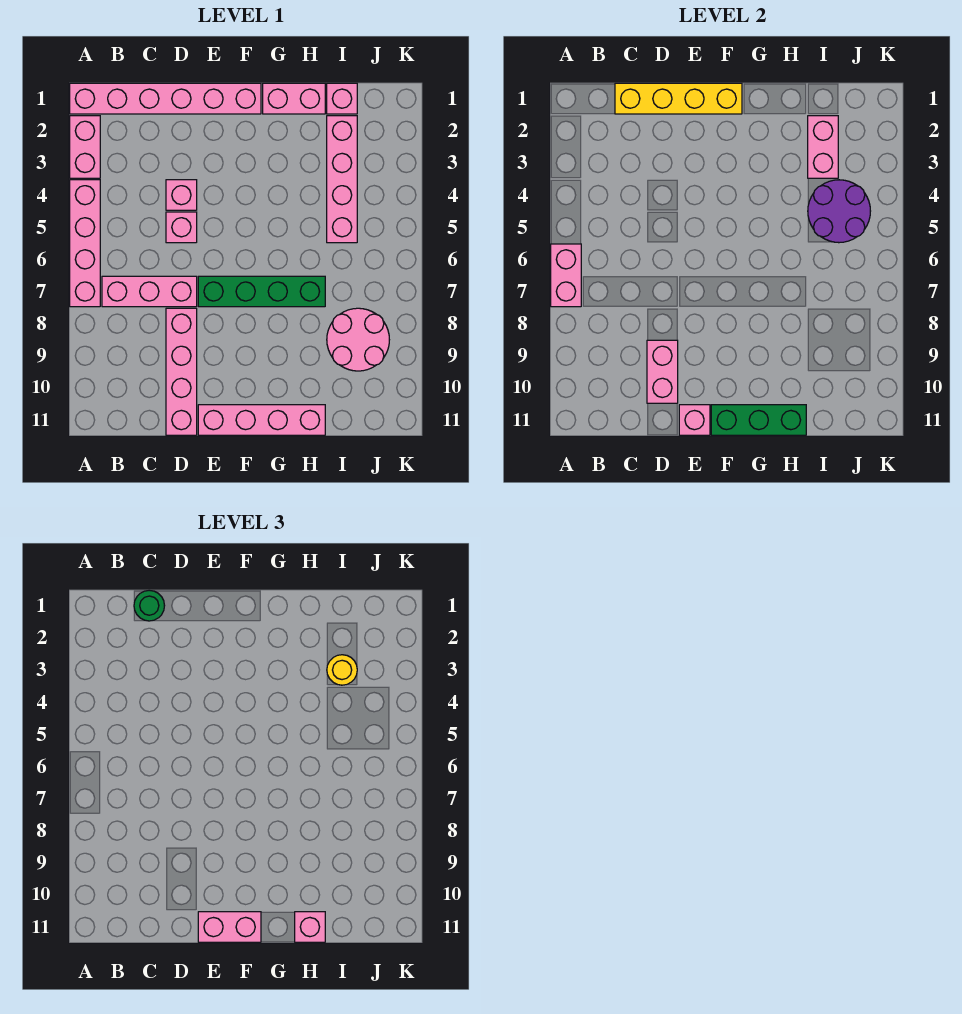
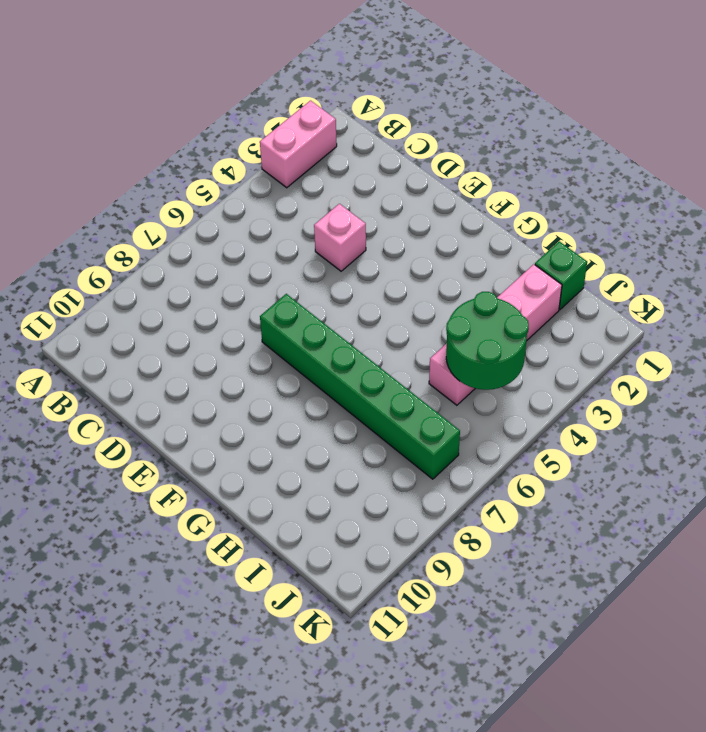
green 1x6 brick [260,294,460,479] -> green 1x4 brick [198,276,325,307]
green 1x1 brick [535,241,587,310] -> pink 1x1 brick [327,83,357,114]
green 2x2 round brick [446,292,529,390] -> purple 2x2 round brick [808,180,870,243]
none -> pink 1x6 brick [70,83,261,114]
none -> pink 1x4 brick [70,180,100,307]
none -> pink 1x3 brick [102,276,197,307]

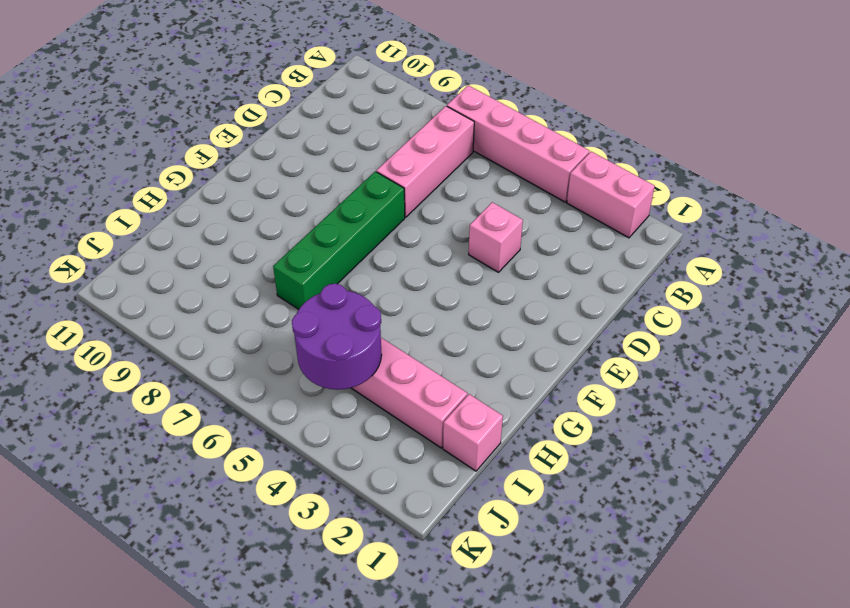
none -> pink 1x6 brick [70,83,261,114]
none -> pink 1x1 brick [166,212,197,243]
none -> pink 1x4 brick [166,308,197,435]

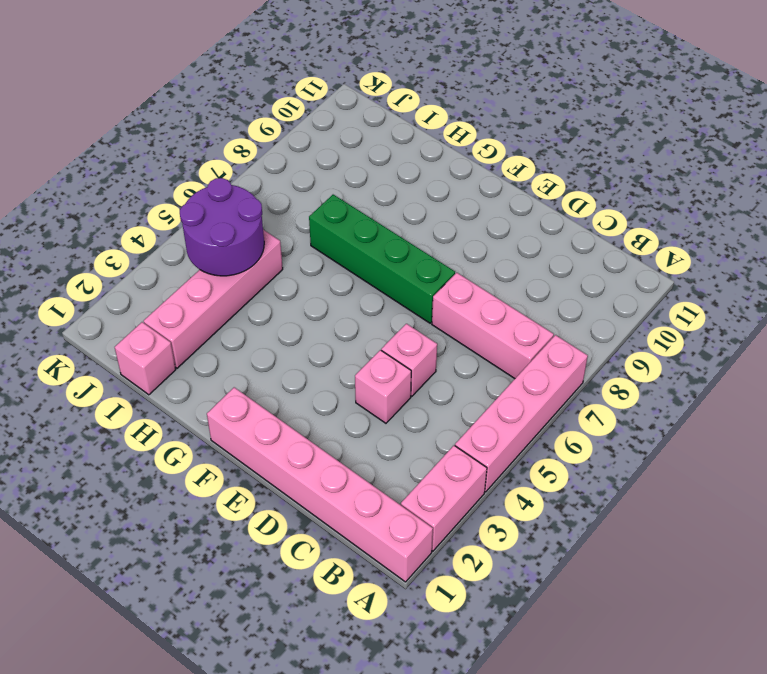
none -> pink 1x4 brick [166,308,197,435]
none -> pink 1x4 brick [198,405,325,435]
none -> pink 1x2 brick [263,83,325,114]

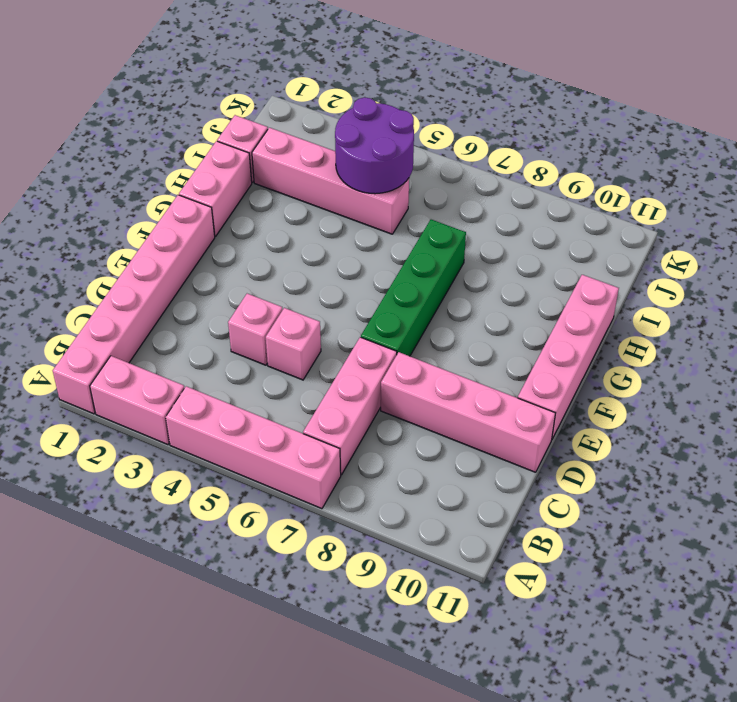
none -> pink 2x2 round brick [327,308,389,371]
none -> pink 1x2 brick [551,244,581,307]
none -> yellow 1x4 brick [615,83,742,114]

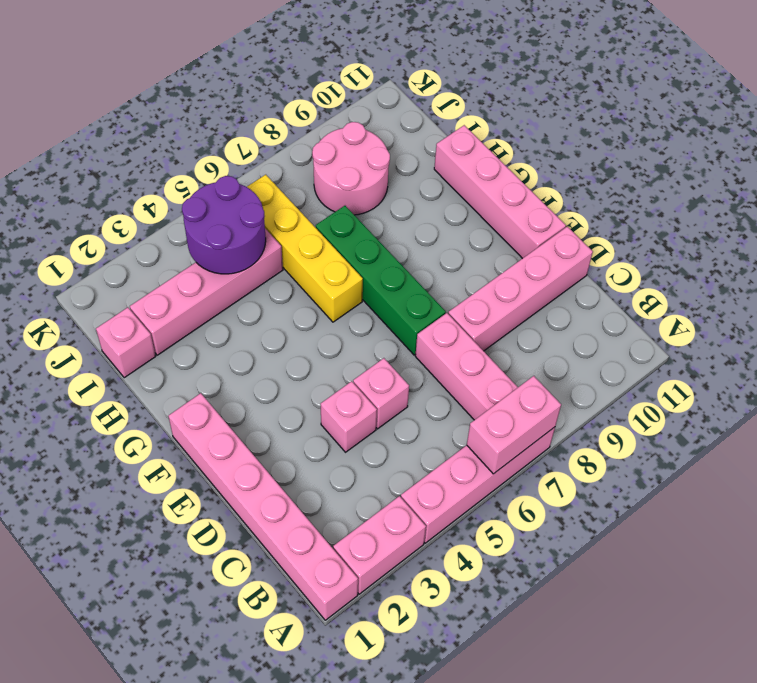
yellow 1x4 brick [247,175,363,322] -> yellow 1x4 brick moved to [615,83,742,114]
none -> pink 1x2 brick [263,83,325,114]
none -> pink 1x2 brick [647,340,678,403]
none -> pink 1x1 brick [679,405,710,435]

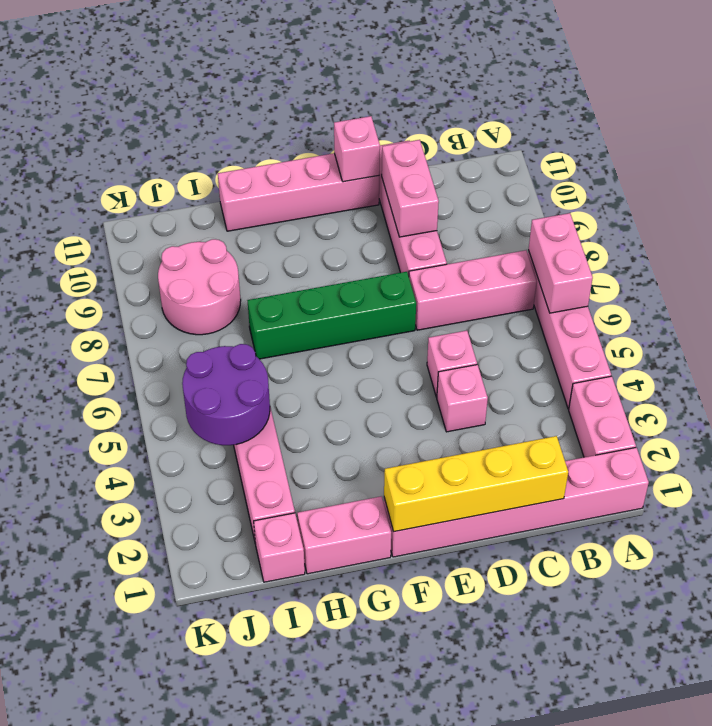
none -> green 1x3 brick [711,405,806,435]
none -> pink 1x2 brick [808,116,838,178]
none -> green 1x1 round brick [134,590,165,621]

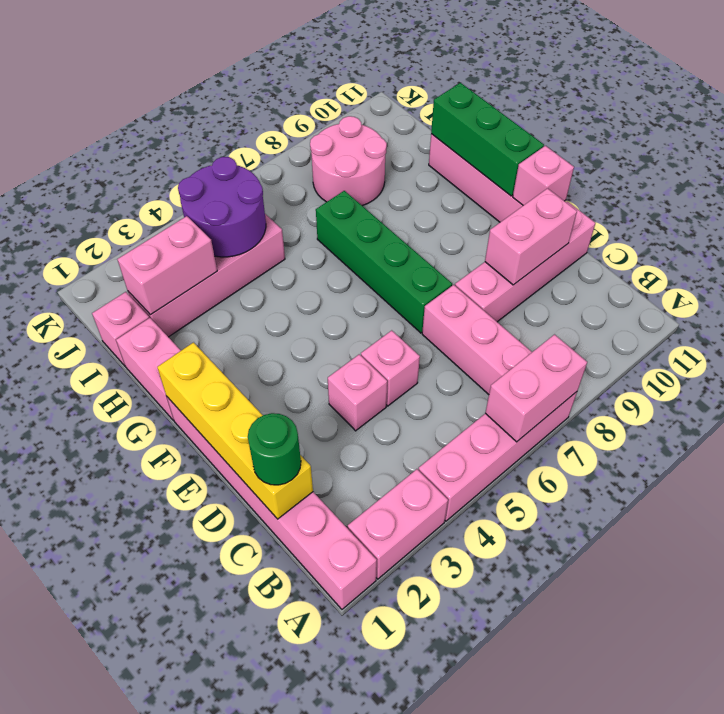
none -> pink 1x2 brick [198,912,261,942]
none -> pink 1x1 brick [295,912,325,942]
none -> yellow 1x1 round brick [327,655,357,685]

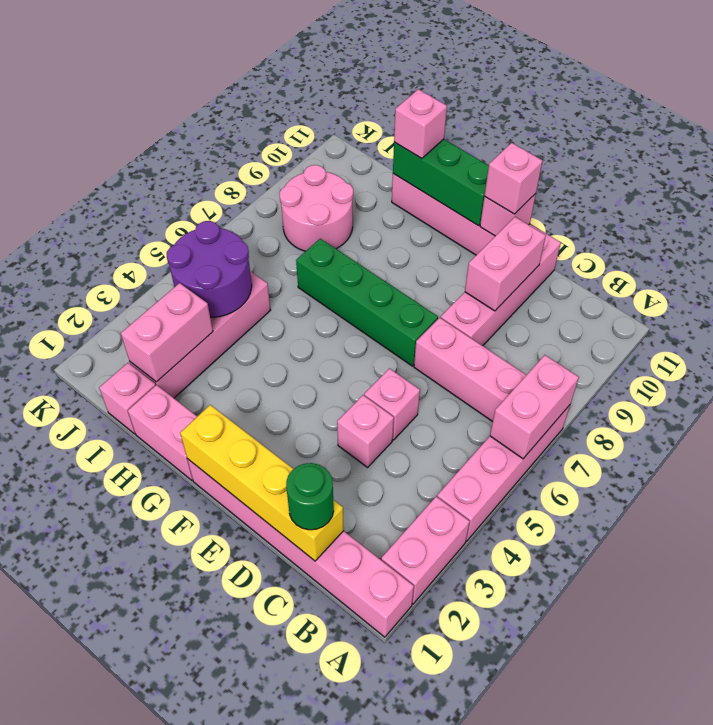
pink 1x1 brick [485,143,543,214] -> pink 1x2 brick [198,912,261,942]
none -> yellow 1x1 round brick [327,655,357,685]

